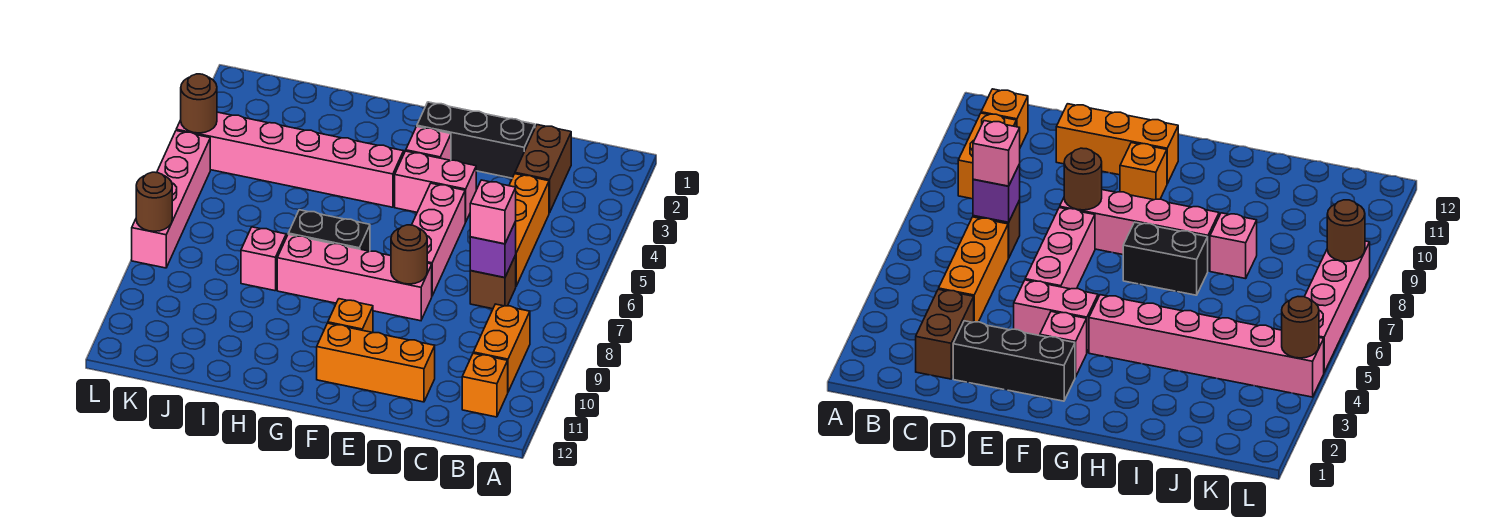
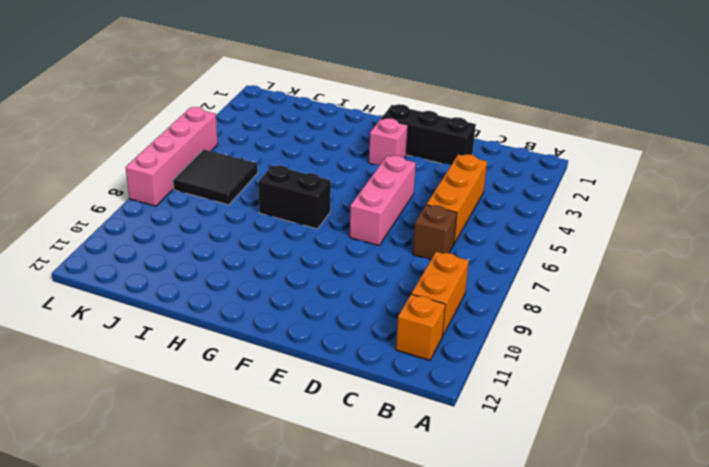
black 2x2 tile [173,150,258,205] -> none
none -> brown 1x2 brick [515,125,571,213]
none -> orange 1x3 brick [317,323,435,402]
none -> pink 1x2 brick [395,151,476,222]

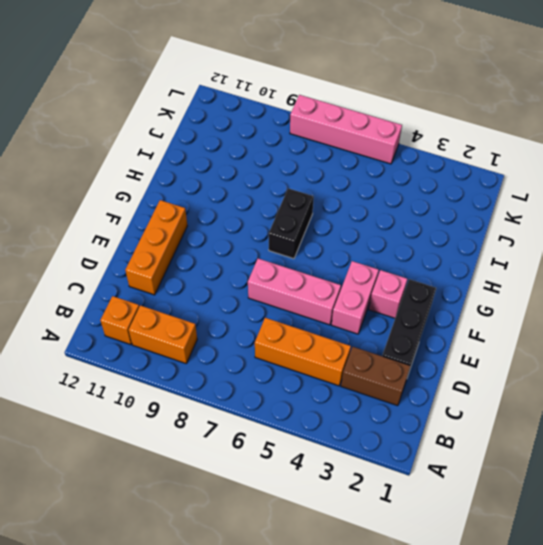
none -> brown 1x1 brick [470,255,516,309]
none -> pink 1x4 brick [277,234,432,321]
none -> orange 1x1 brick [328,299,373,333]

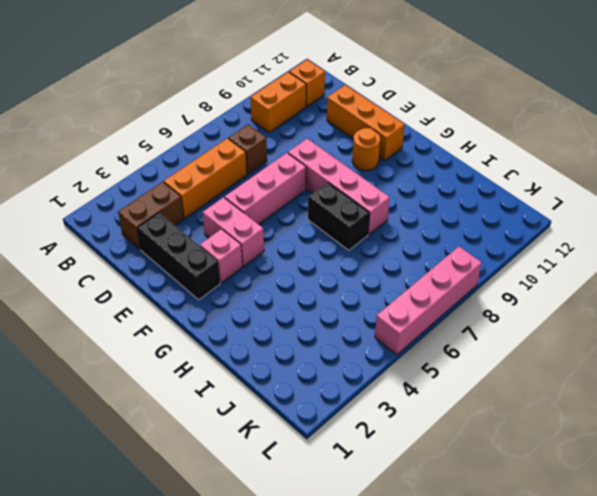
orange 1x1 round brick [352,128,380,171] -> orange 1x1 brick [328,299,373,333]
none -> pink 1x6 brick [176,112,404,207]
none -> pink 1x1 brick [241,227,286,291]
none -> purple 1x1 brick [470,222,516,278]

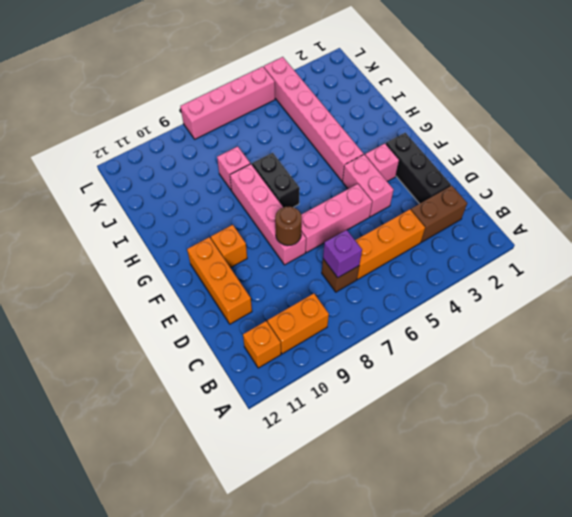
none -> brown 1x1 round brick [181,74,217,133]
none -> brown 1x1 round brick [136,172,172,231]
none -> pink 1x1 brick [470,180,516,244]

